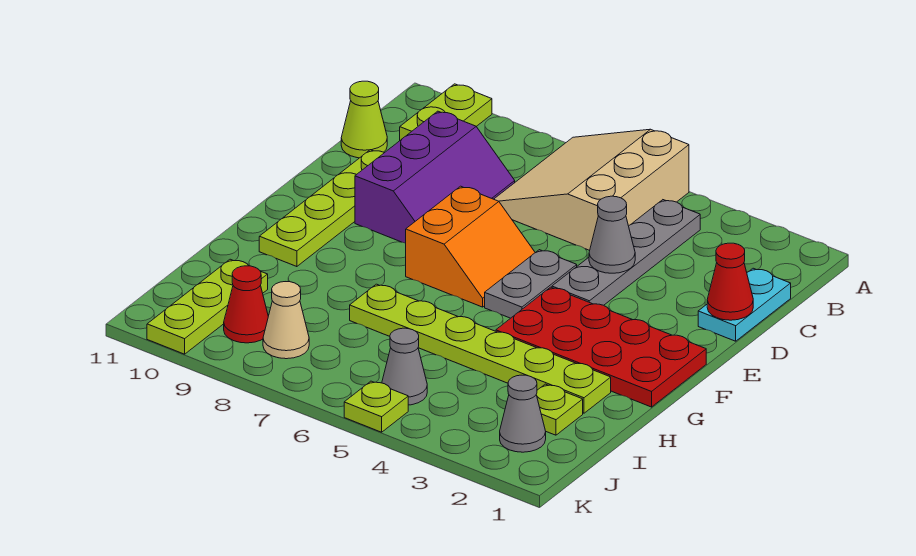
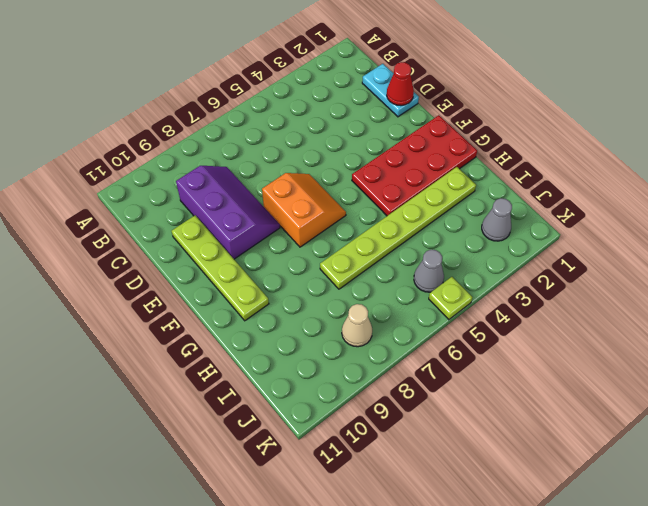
none -> tan 3x3 slope [494,129,689,250]
none -> lime 1x2 plate [400,84,492,140]
none -> grey 1x4 plate [552,200,700,305]

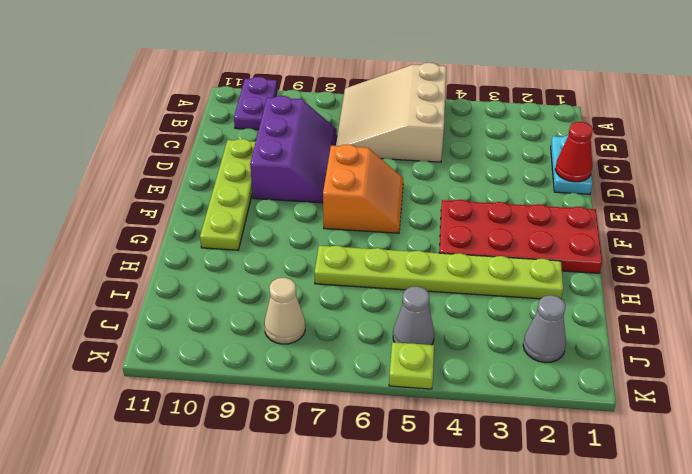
purple 1x2 plate [234,77,277,130] -> lime 1x2 plate [400,84,492,140]
none -> grey 1x4 plate [552,200,700,305]
none -> lime 1x1 cone [341,81,387,158]
none -> grey 1x2 plate [485,250,577,318]

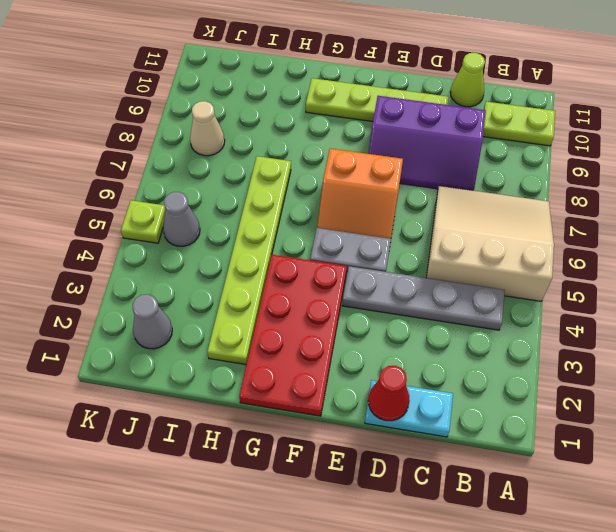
none -> lime 1x1 plate [536,384,583,435]
none -> lime 1x3 plate [147,259,268,354]
none -> red 1x1 cone [224,266,268,343]

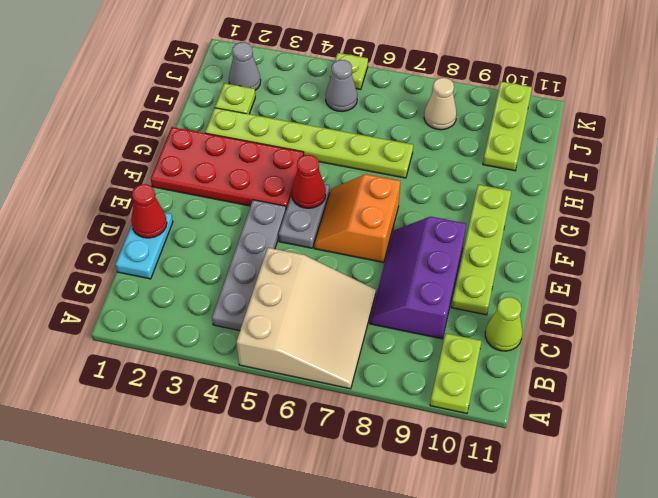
red 1x1 cone [292,155,326,208] -> red 1x1 cone moved to [224,266,268,343]
none -> grey 1x1 cone [589,196,635,273]

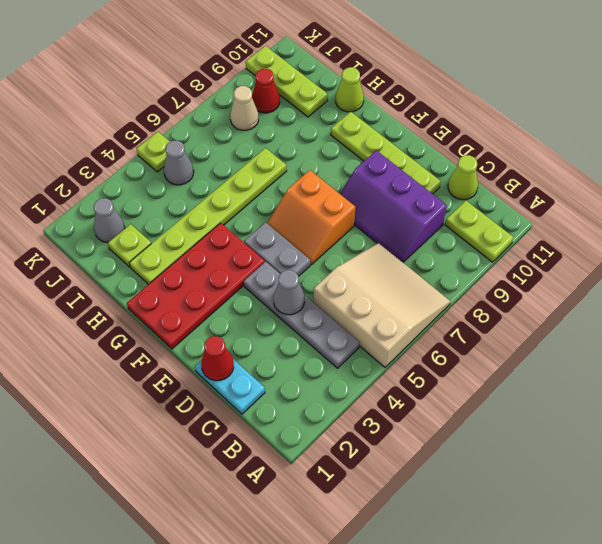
lime 1x1 cone [336,67,364,112] -> none

